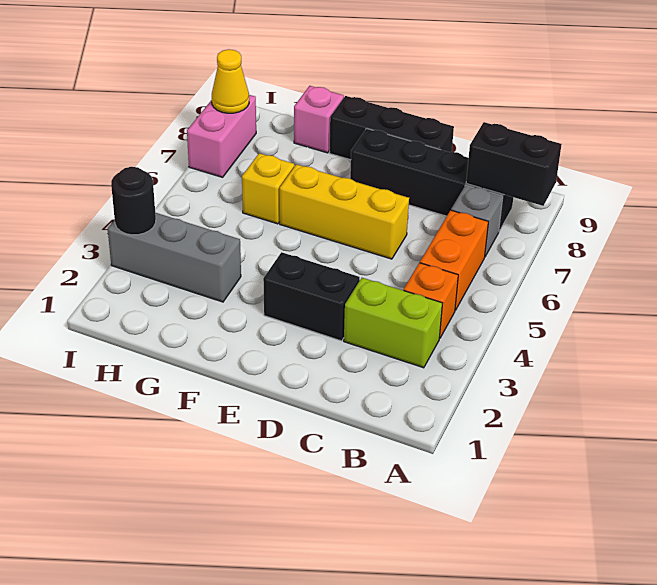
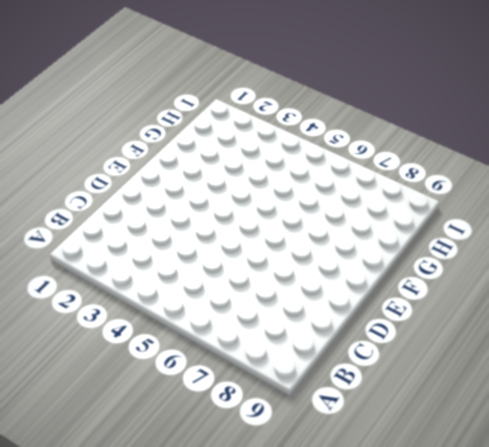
none -> lime 1x2 brick [344,278,442,368]
none -> orange 1x1 brick [404,263,458,339]
none -> orange 1x2 brick [420,210,488,310]

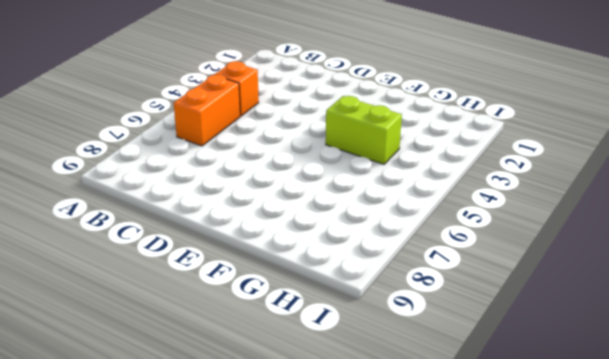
lime 1x2 brick [326,96,402,164] -> lime 1x2 brick moved to [344,278,442,368]
none -> grey 1x1 brick [451,185,503,256]
none -> black 1x4 brick [350,129,513,231]
none -> black 1x2 brick [263,252,360,341]

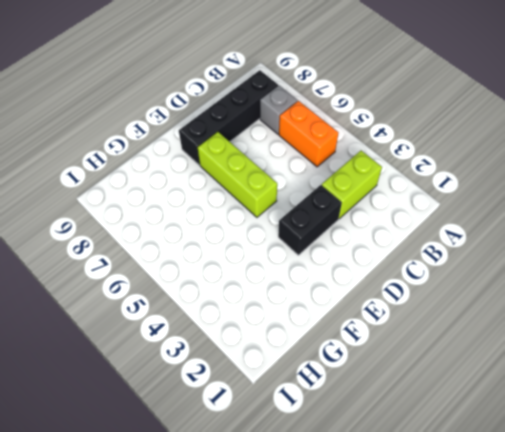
lime 1x3 brick [198,132,277,217] -> yellow 1x3 brick [280,164,409,259]
none -> orange 1x1 brick [404,263,458,339]
none -> black 1x3 brick [330,96,454,160]
none -> grey 1x3 brick [108,213,241,302]

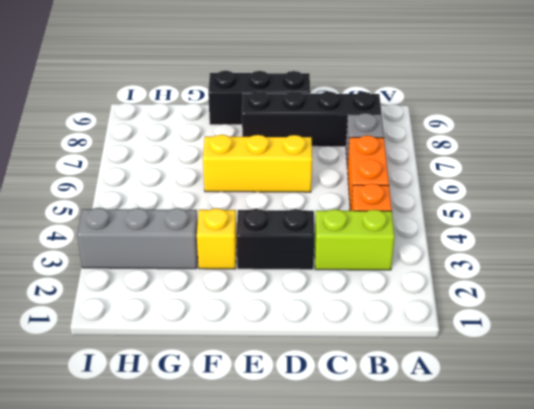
yellow 1x1 brick [197,208,237,269] -> yellow 1x1 brick moved to [242,153,294,224]
none -> pink 1x1 brick [294,86,344,153]
none -> pink 1x2 brick [187,95,256,177]
none -> black 1x2 brick [466,122,562,206]

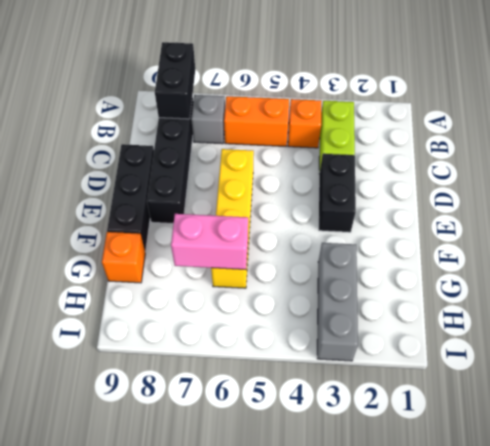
pink 1x2 brick [171,214,248,270] -> pink 1x2 brick moved to [187,95,256,177]
orange 1x1 brick [102,232,145,283] -> pink 1x1 brick [294,86,344,153]
none -> black 1x1 round brick [111,167,156,235]
none -> yellow 1x1 cone [212,49,249,113]

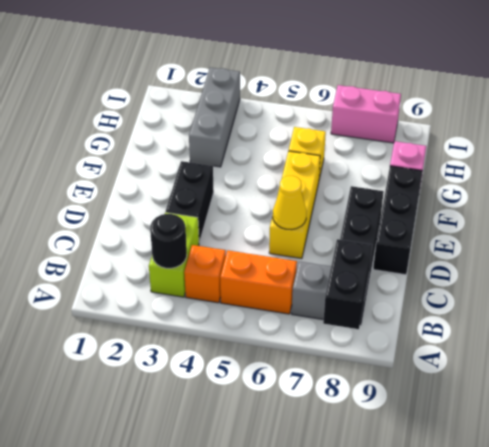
black 1x1 round brick [150,214,187,268] -> black 1x1 round brick moved to [111,167,156,235]
yellow 1x1 cone [273,176,307,230] -> yellow 1x1 cone moved to [212,49,249,113]

